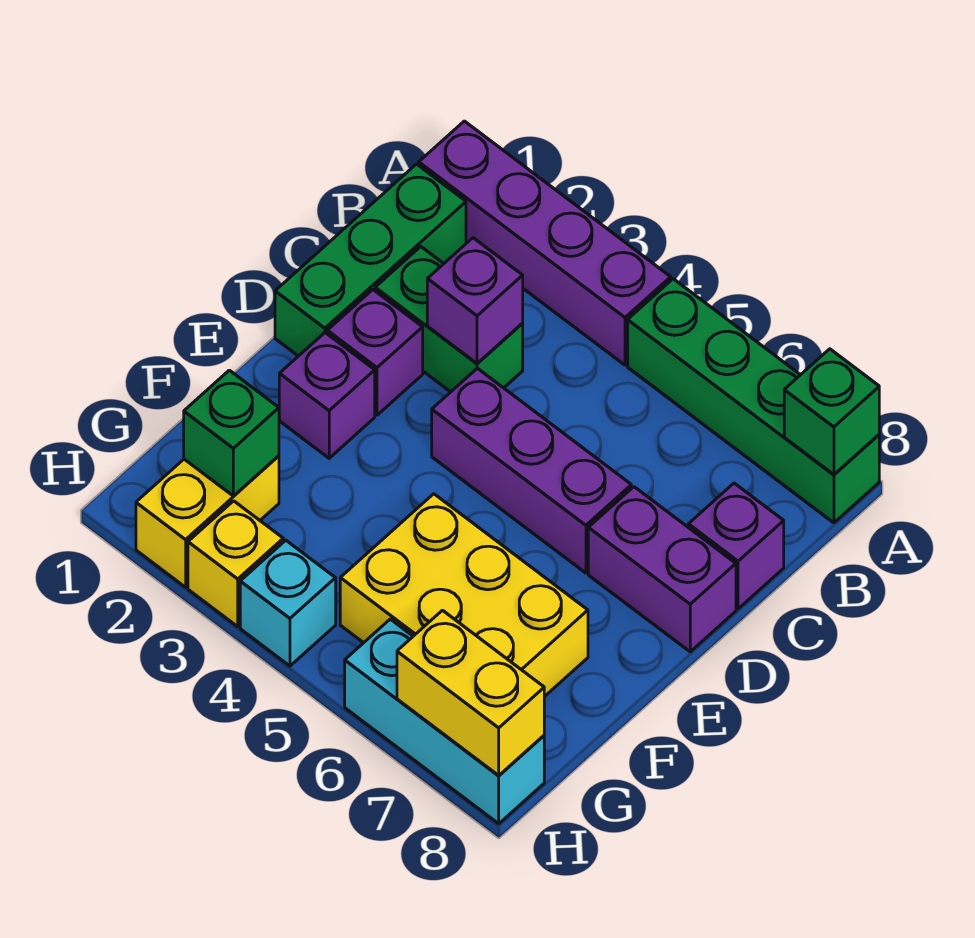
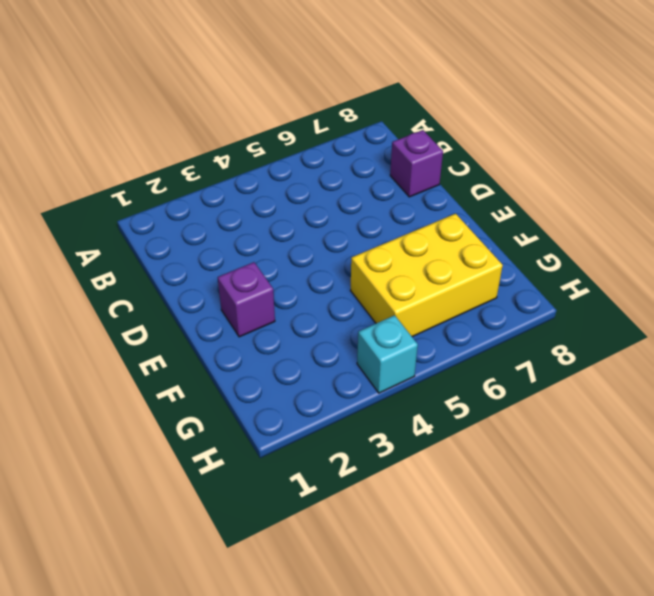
none -> purple 1x4 brick [419,121,671,365]
none -> green 1x4 brick [628,279,879,523]
none -> green 1x3 brick [275,164,466,356]

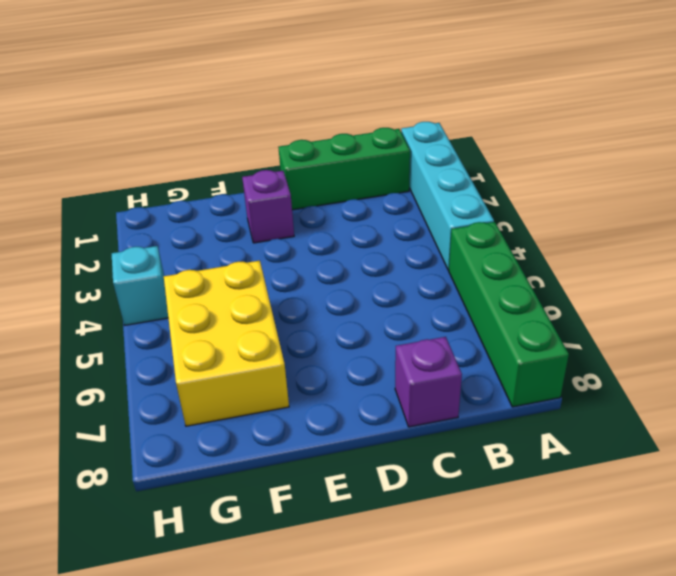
cyan 1x4 brick [401,122,494,270] -> purple 1x4 brick [419,121,671,365]
none -> green 1x2 brick [375,247,523,392]
none -> purple 1x1 brick [327,290,423,415]
none -> purple 1x3 brick [432,368,631,573]

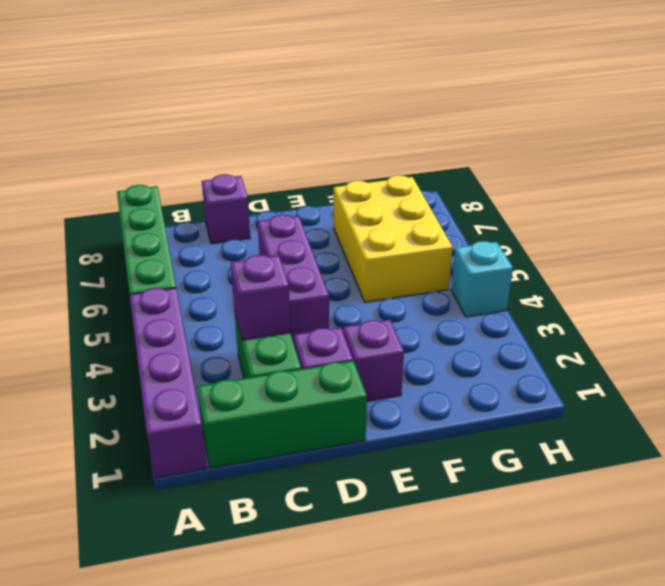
none -> purple 1x2 brick [588,487,736,652]
none -> yellow 1x2 brick [136,456,279,587]
none -> yellow 1x1 brick [188,501,283,627]

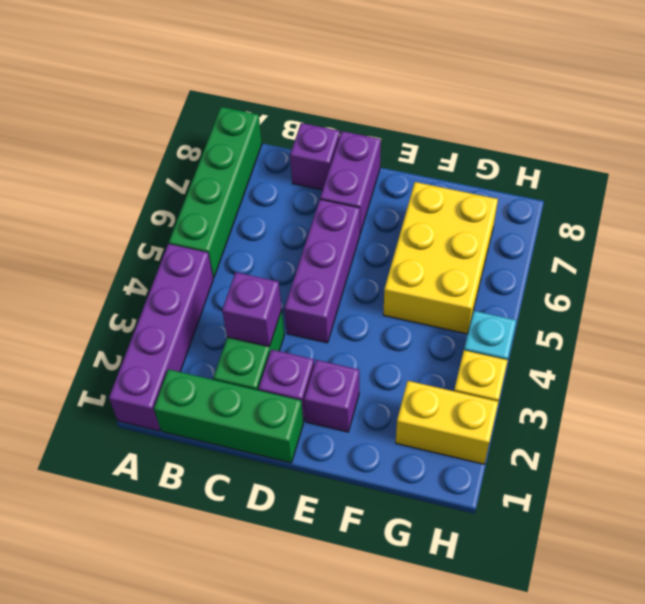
none -> cyan 1x3 brick [345,619,544,824]
none -> green 1x1 brick [784,349,879,475]
none -> green 1x1 brick [184,370,279,496]

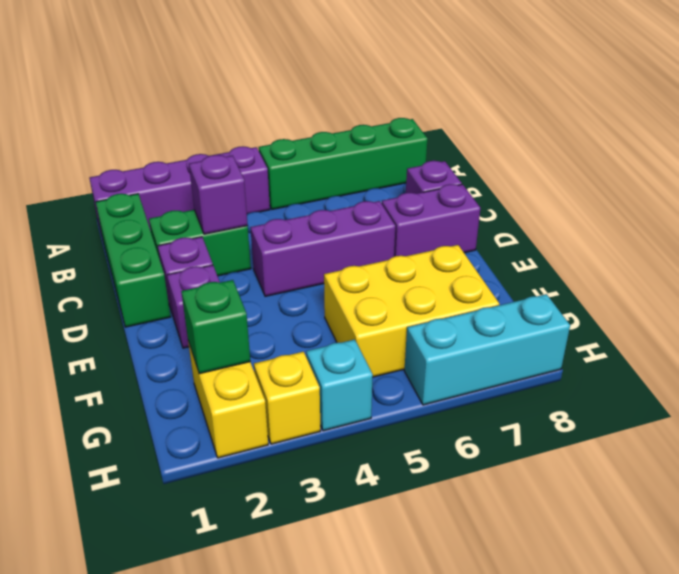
none -> green 1x1 brick [784,349,879,475]
none -> yellow 1x2 brick [397,610,544,776]

